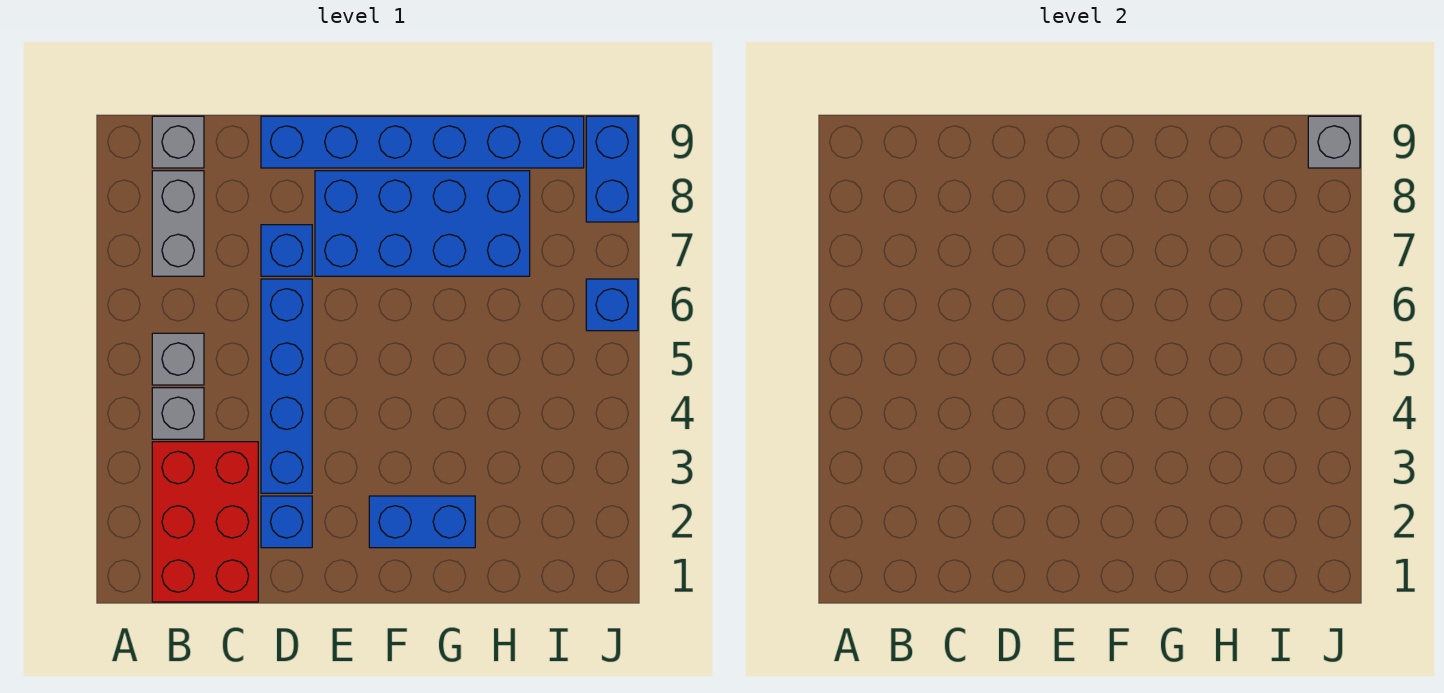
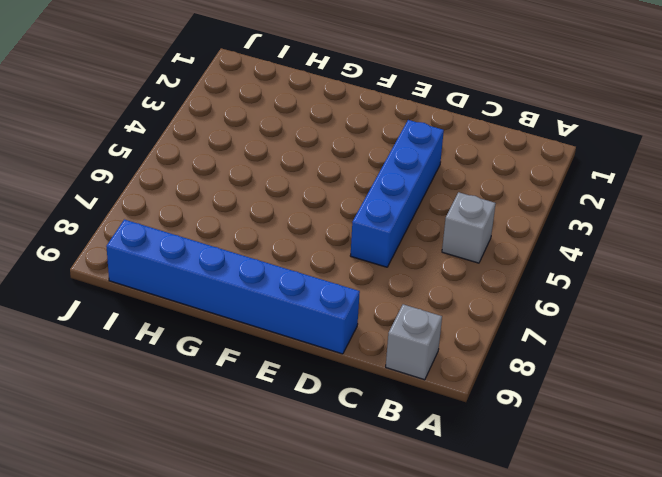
none -> red 2x3 brick [152,442,258,602]
none -> grey 1x1 brick [152,388,204,439]
none -> grey 1x2 brick [152,171,204,276]

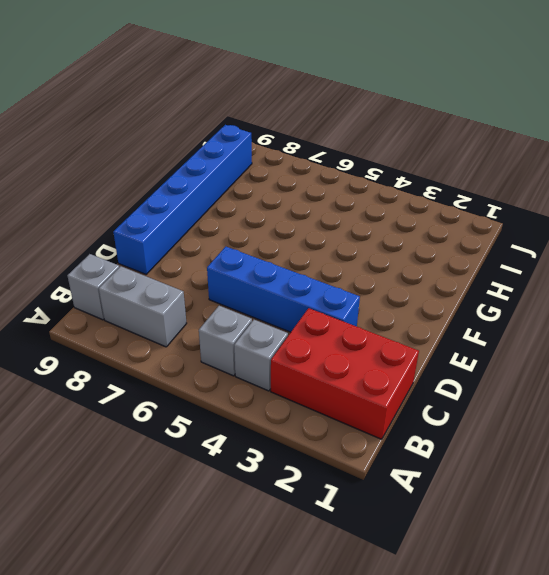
none -> blue 1x1 brick [261,496,312,548]
none -> blue 1x1 brick [261,225,312,276]
none -> blue 2x4 brick [315,171,530,276]

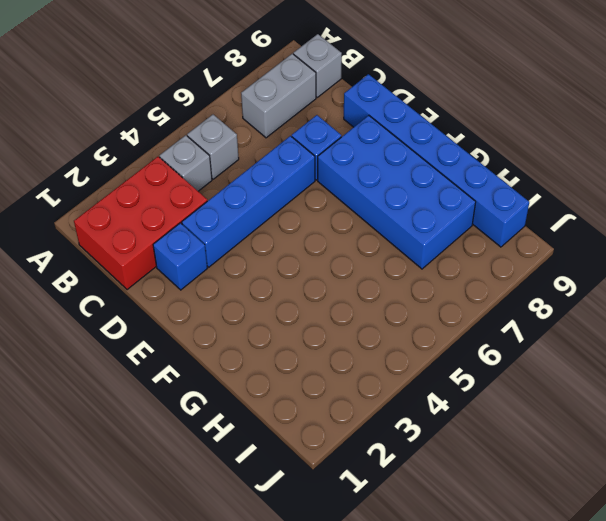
none -> blue 1x2 brick [369,496,475,548]
none -> blue 1x1 brick [586,279,638,331]
none -> blue 1x2 brick [586,116,638,222]

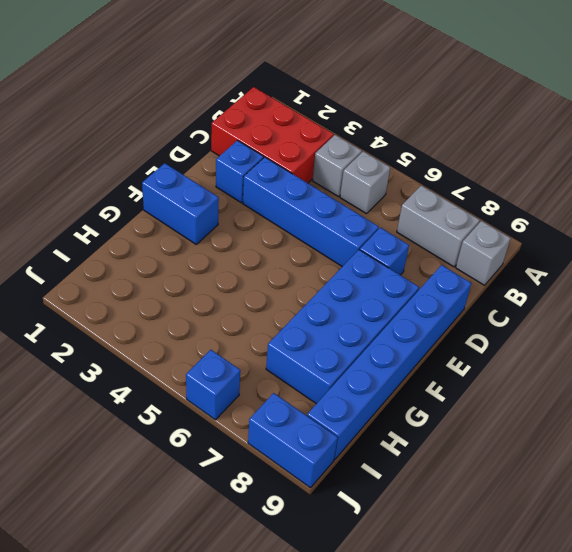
blue 1x2 brick [142,163,219,244] -> blue 1x2 brick turned to [369,496,475,548]
none -> grey 1x1 brick [1308,116,1360,168]

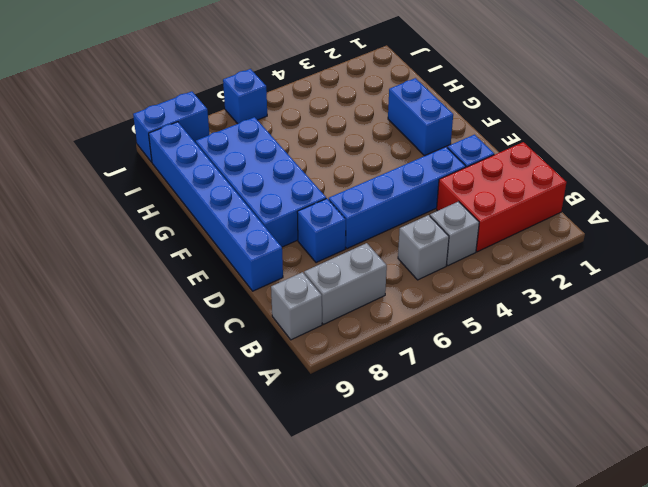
none -> grey 1x1 brick [1308,116,1360,168]

